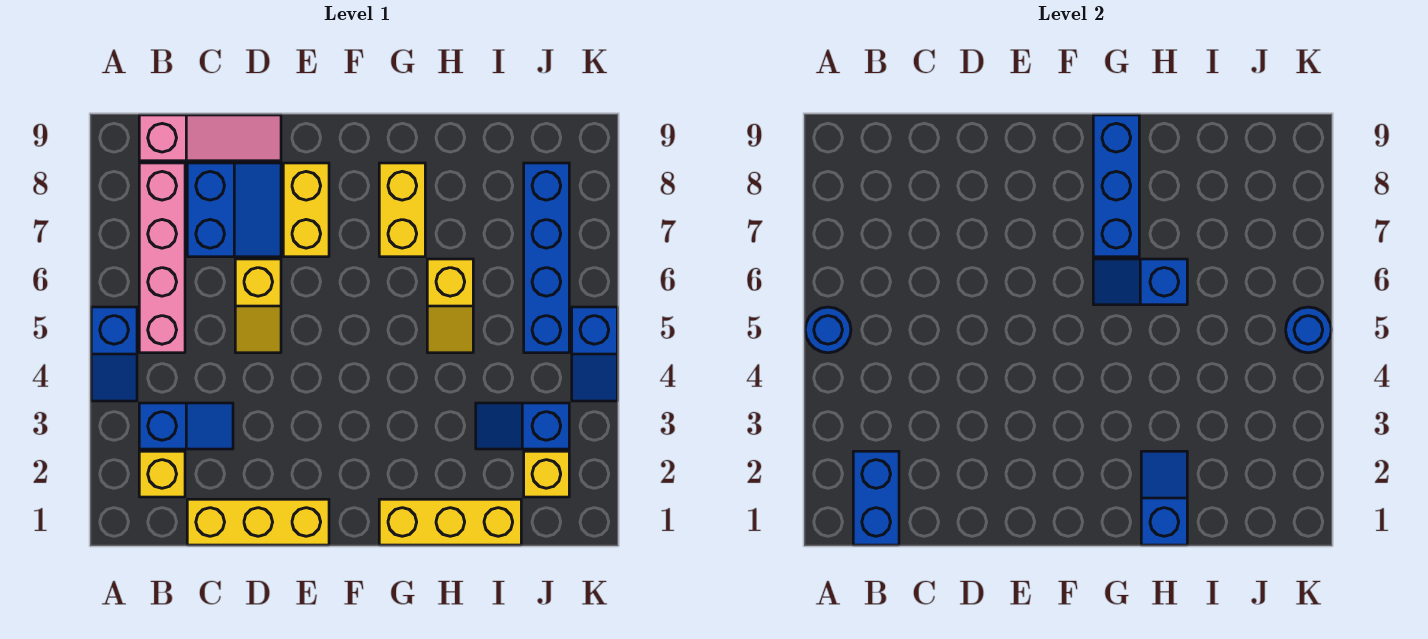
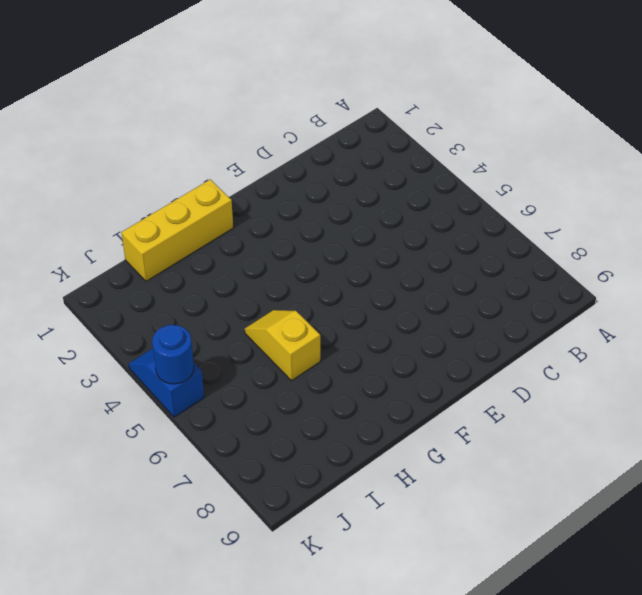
none -> blue 1x2 slope [91,307,137,401]
none -> yellow 1x1 brick [139,451,185,497]
none -> blue 1x2 slope [139,403,233,449]

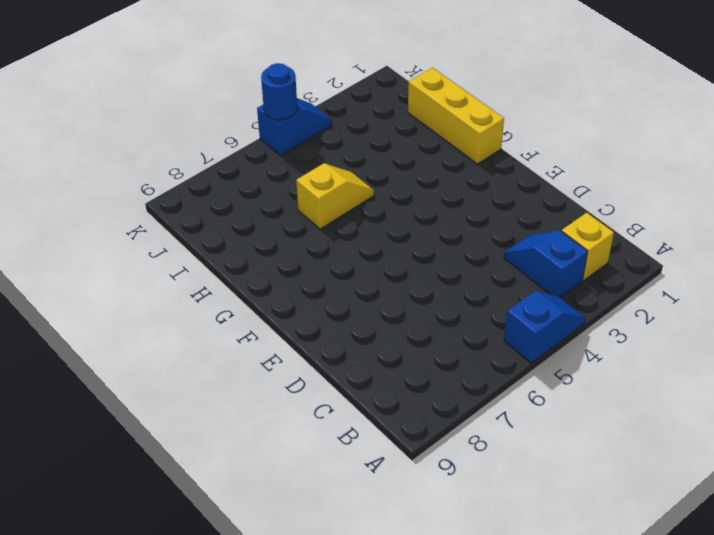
none -> pink 1x4 brick [139,163,185,353]
none -> pink 1x3 slope [139,115,281,161]
none -> yellow 1x3 brick [187,499,329,545]

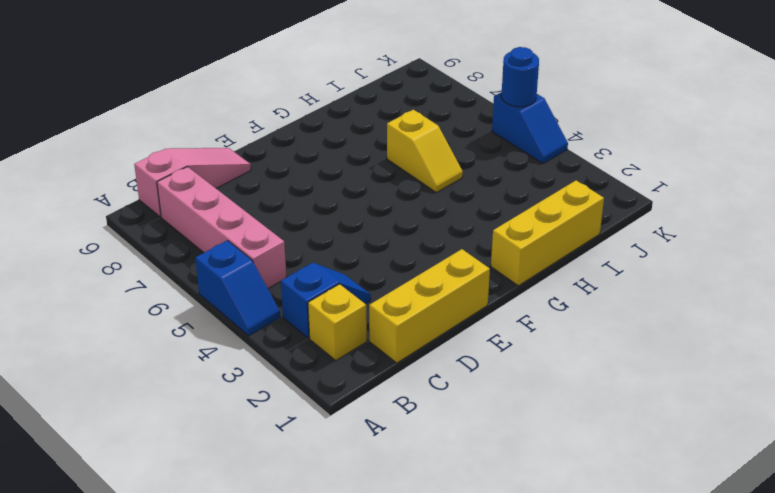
none -> blue 2x2 slope [187,163,281,257]
none -> yellow 1x2 slope [235,259,281,353]
none -> yellow 1x2 brick [283,163,329,257]

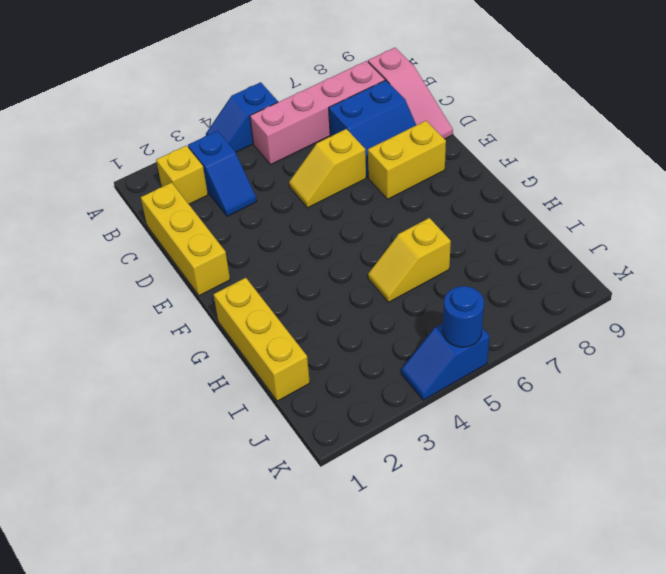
none -> yellow 1x2 brick [379,163,425,257]
none -> blue 1x2 slope [476,403,569,449]
none -> yellow 1x1 brick [524,451,569,497]

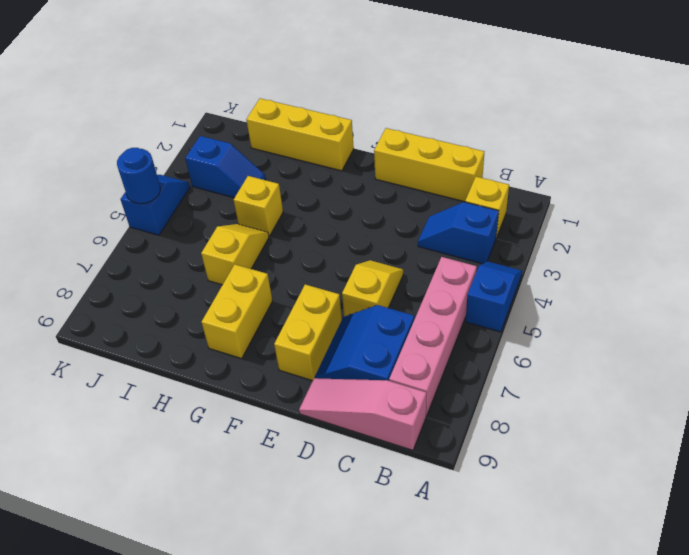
yellow 1x1 brick [234,176,283,236] -> yellow 1x1 brick moved to [524,451,569,497]
none -> blue 1x4 brick [524,163,569,353]
none -> blue 1x1 round brick [805,307,851,353]
none -> blue 1x2 brick [853,451,899,545]

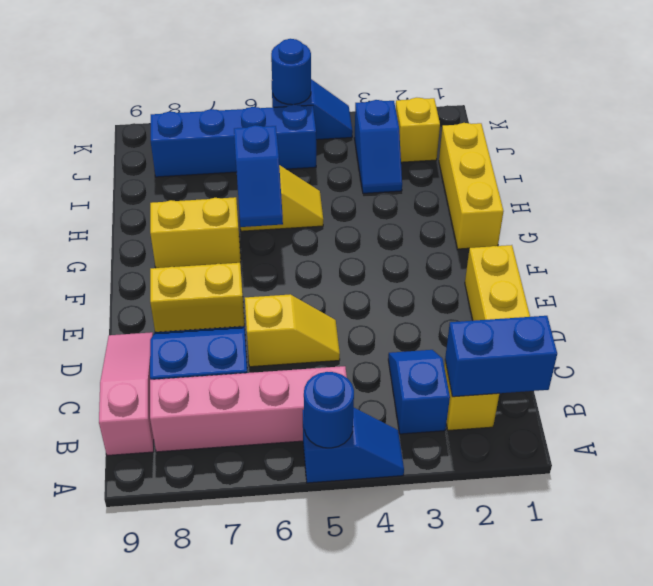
none -> blue 1x3 brick [1093,115,1139,257]
none -> blue 1x2 slope [1141,451,1187,545]

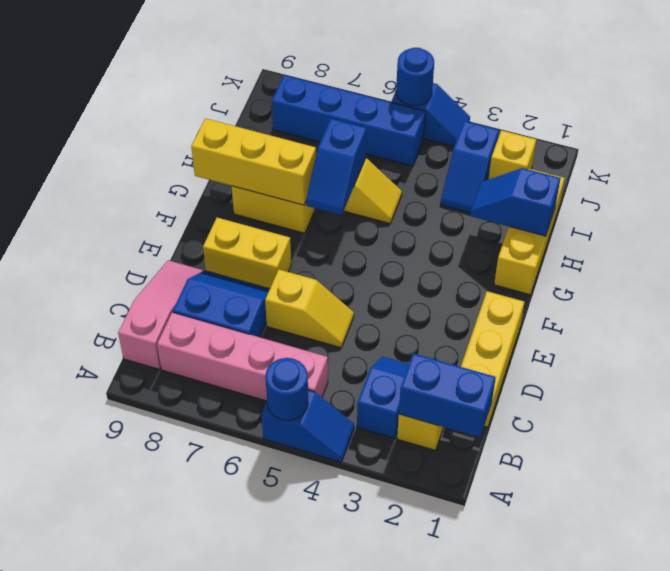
yellow 1x3 brick [191,118,316,205] -> blue 1x3 brick [1093,115,1139,257]

